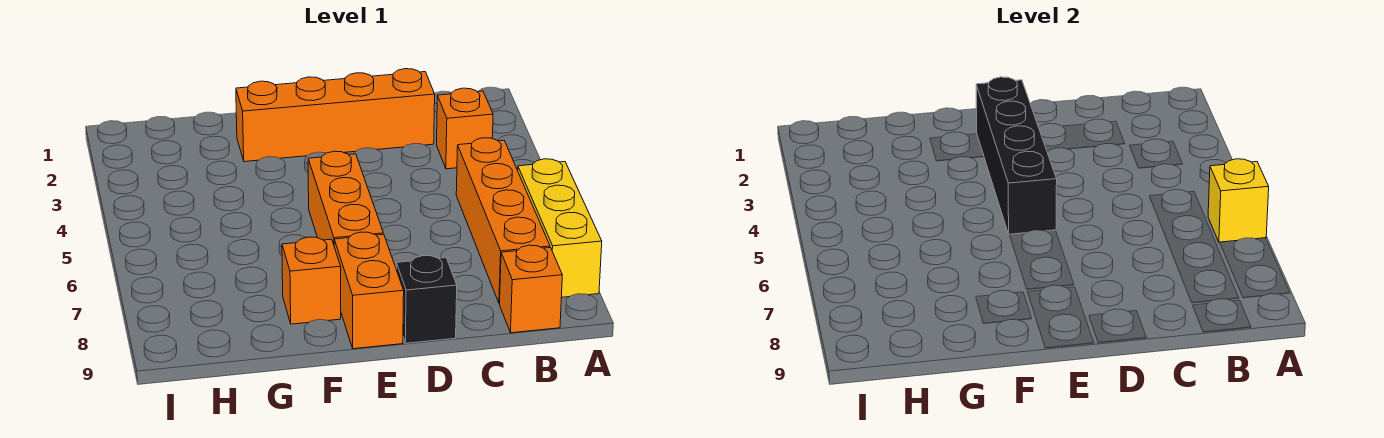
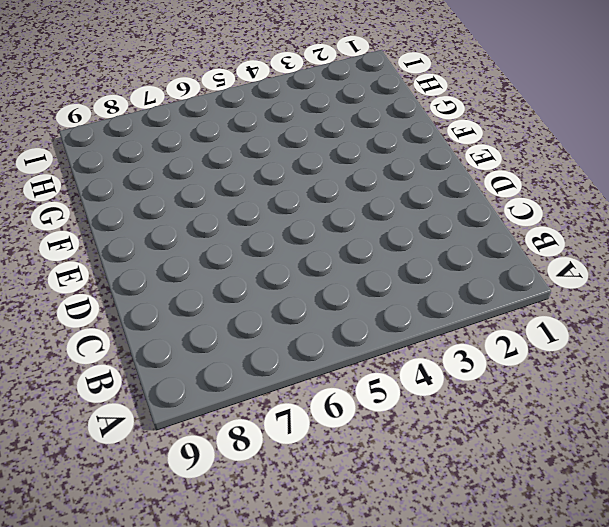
none -> yellow 1x3 brick [518,159,602,297]
none -> orange 1x1 brick [437,88,493,169]

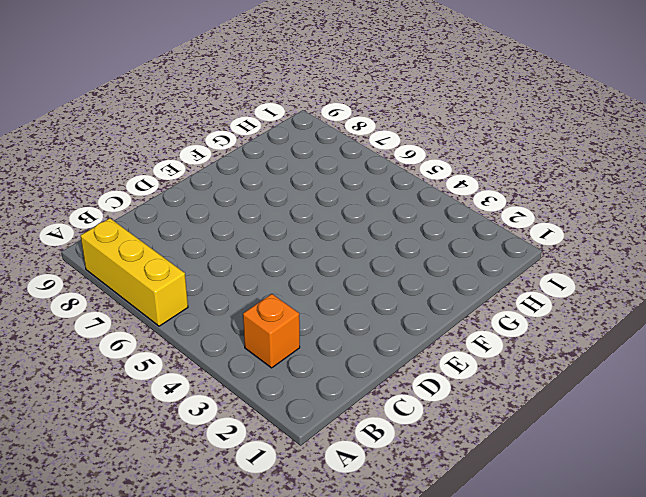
none -> orange 1x4 brick [456,138,550,304]
none -> orange 1x1 brick [500,245,562,333]

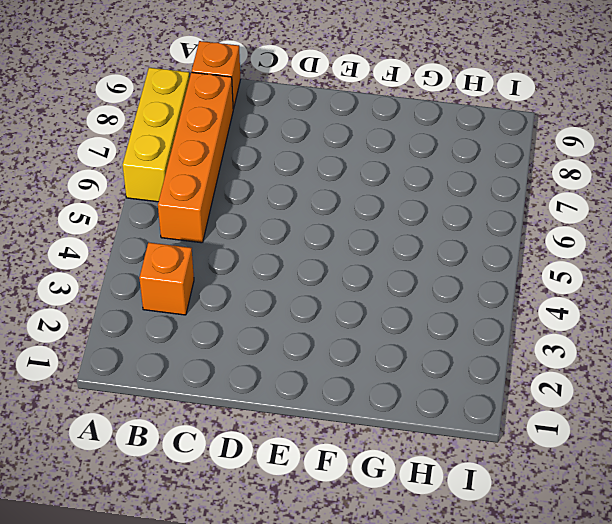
none -> orange 1x4 brick [236,69,435,162]
none -> black 1x1 brick [396,256,457,343]

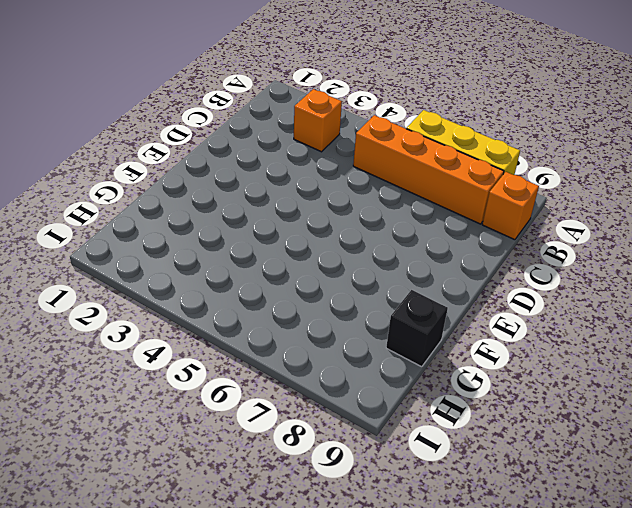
black 1x1 brick [386,290,448,367] -> black 1x1 brick moved to [396,256,457,343]
none -> orange 1x4 brick [236,69,435,162]
none -> orange 1x3 brick [308,151,383,244]

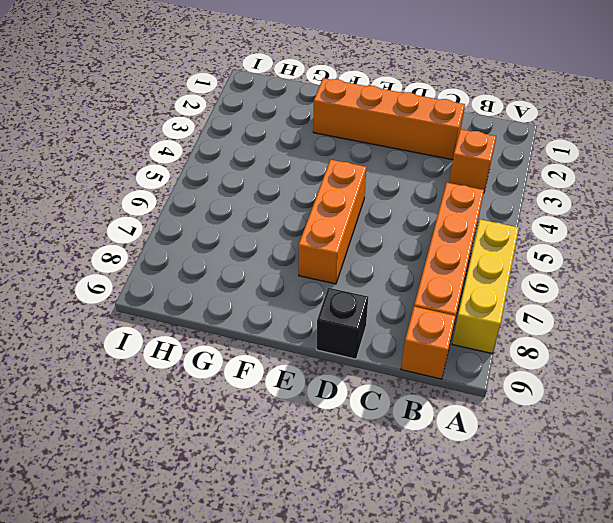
none -> orange 1x2 brick [334,232,404,349]
none -> orange 1x1 brick [282,237,341,324]

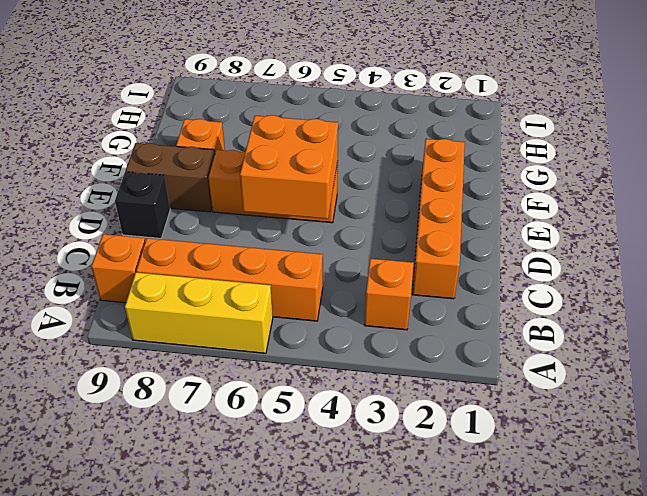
orange 2x2 brick [240,115,338,219] -> black 1x4 brick [976,77,1057,235]
brown 1x2 brick [126,143,215,212] -> orange 1x2 brick [334,232,404,349]
none -> yellow 1x1 brick [1208,159,1269,243]

